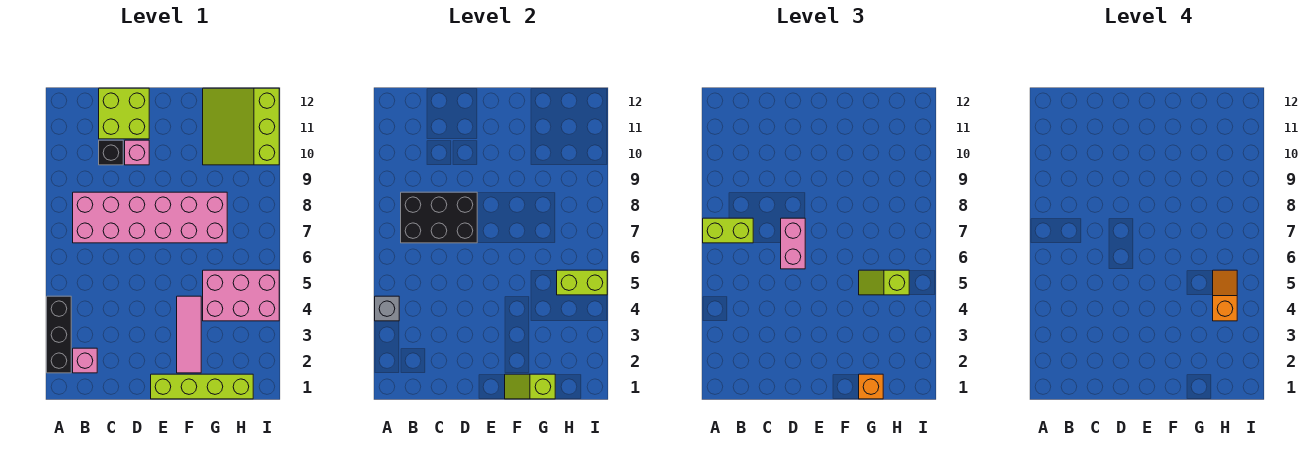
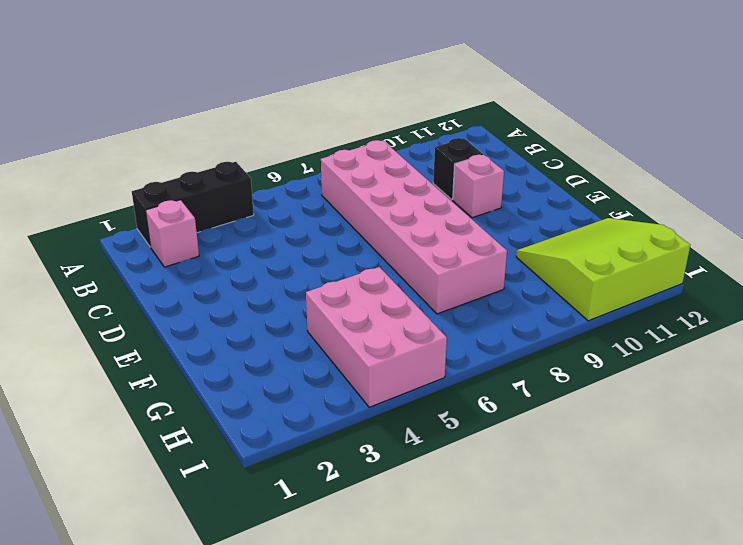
none -> lime 2x2 brick [99,88,149,139]
none -> lime 1x4 brick [151,374,253,399]
none -> pink 1x3 tile [177,296,201,373]

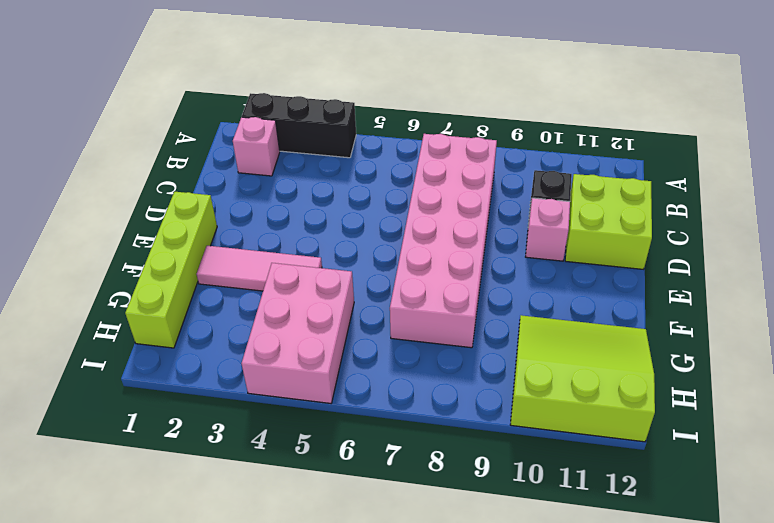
none -> grey 1x1 brick [375,296,399,321]
none -> black 2x3 brick [401,192,477,243]
none -> lime 1x2 slope [505,374,555,399]

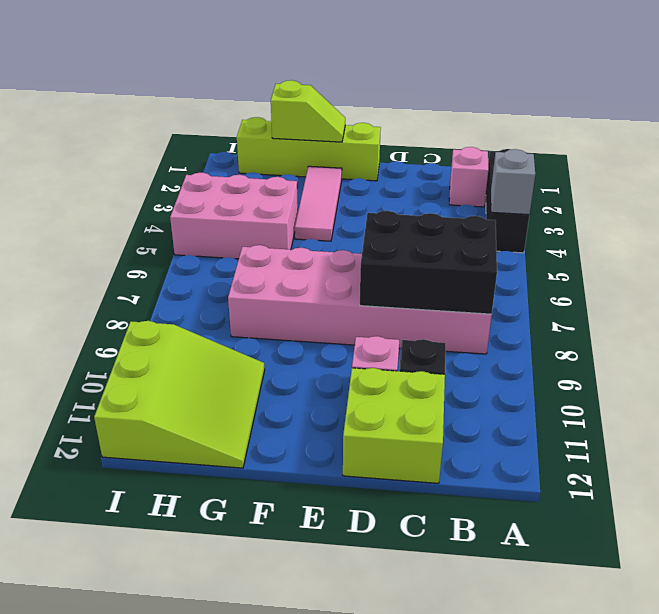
none -> lime 1x2 brick [557,270,607,295]
none -> lime 1x2 brick [703,218,753,243]
none -> pink 1x2 brick [781,218,805,269]

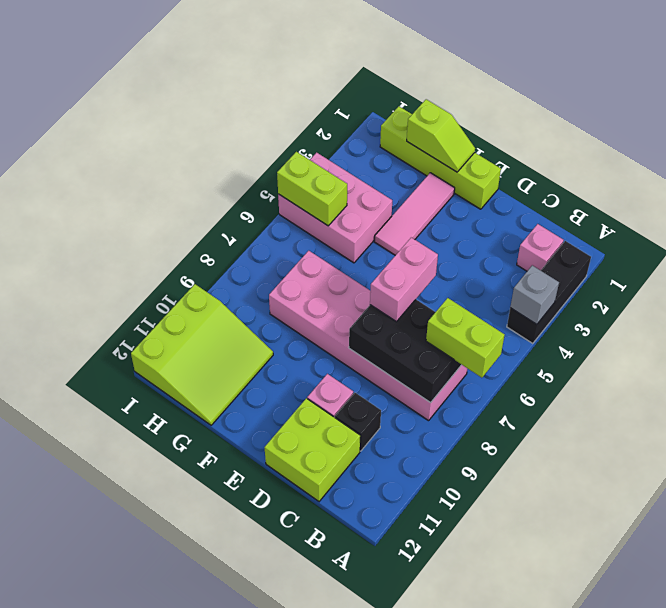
none -> orange 1x1 brick [859,374,883,399]
none -> lime 1x2 slope [859,270,909,295]
none -> orange 1x2 slope [1213,270,1237,321]

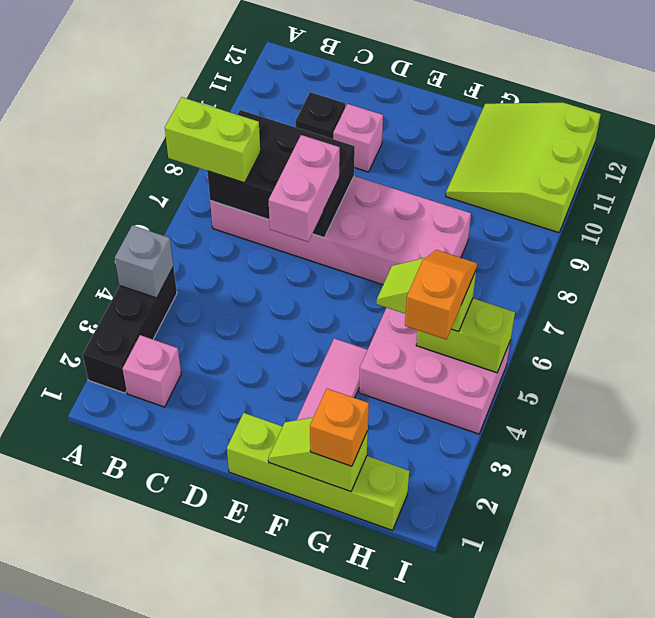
none -> lime 2x2 brick [99,88,149,139]

